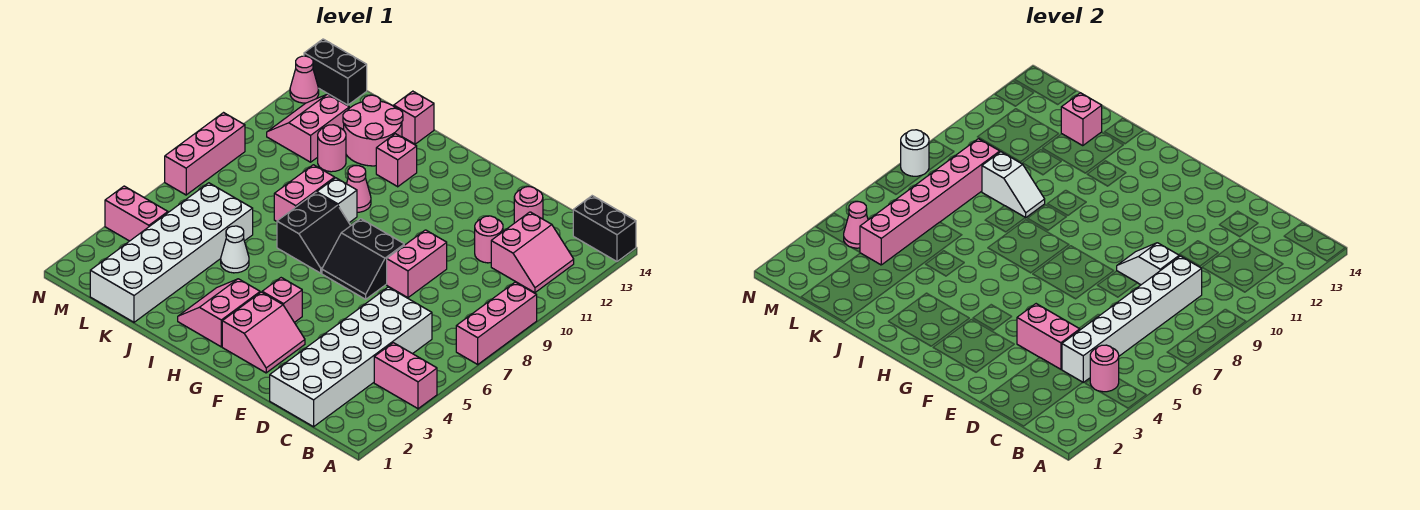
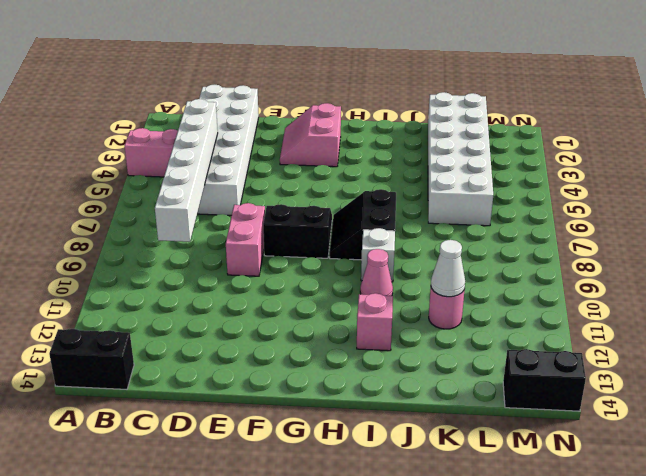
white 1x1 cone [431,240,465,297] -> white 1x1 cone moved to [221,226,249,273]
none -> pink 1x3 brick [456,282,537,364]
none -> pink 2x2 slope [491,212,574,293]
none -> pink 1x1 round brick [475,216,503,263]
none -> pink 1x1 round brick [514,187,543,223]

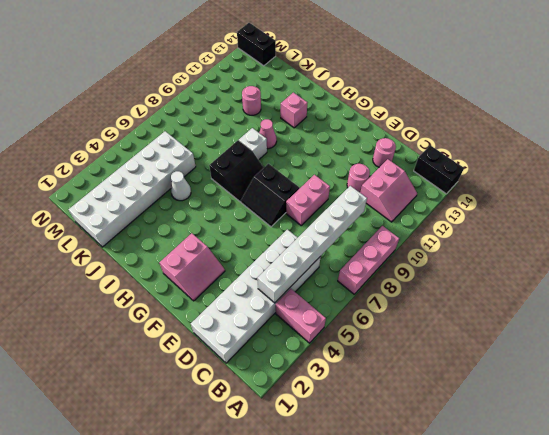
none -> pink 1x1 brick [262,278,302,323]
none -> pink 2x2 slope [178,279,260,347]
none -> pink 1x2 brick [274,165,335,221]
none -> pink 2x2 round brick [343,95,403,166]

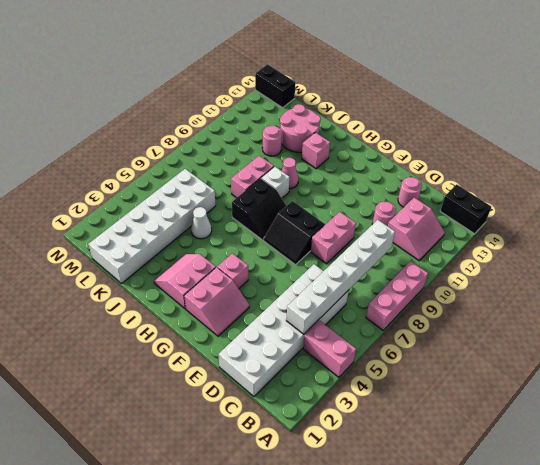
none -> pink 1x1 brick [394,91,434,144]
none -> pink 2x2 slope [267,94,349,162]
none -> pink 1x2 brick [105,186,168,241]
none -> pink 1x3 brick [165,113,245,195]

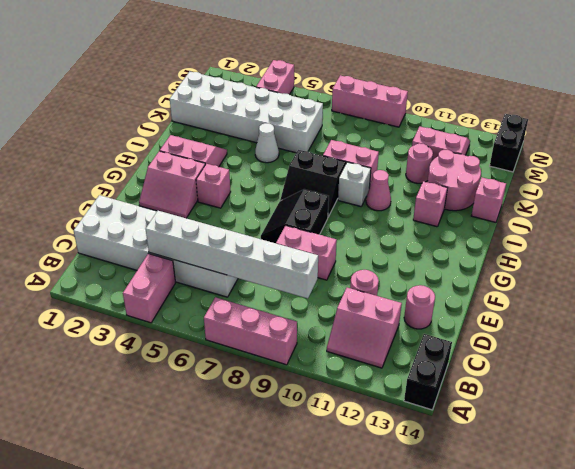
none -> pink 1x1 cone [290,56,319,103]
none -> pink 1x1 round brick [1090,345,1119,392]
none -> pink 1x2 brick [1017,304,1080,369]
none -> white 1x2 slope [1117,243,1179,285]

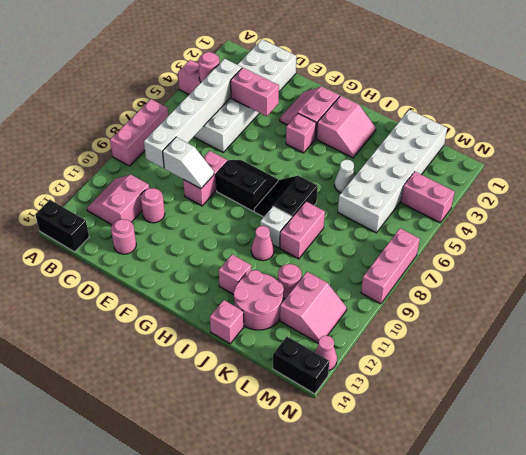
none -> white 1x2 slope [982,152,1045,218]
none -> pink 1x1 brick [1061,93,1102,146]
none -> pink 1x6 brick [860,139,1000,265]
none -> pink 1x1 cone [844,202,868,248]

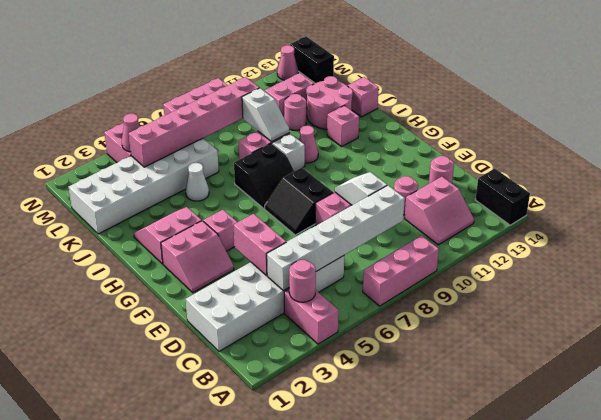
none -> pink 1x1 brick [1061,93,1102,146]
none -> white 1x1 round brick [901,130,929,176]

